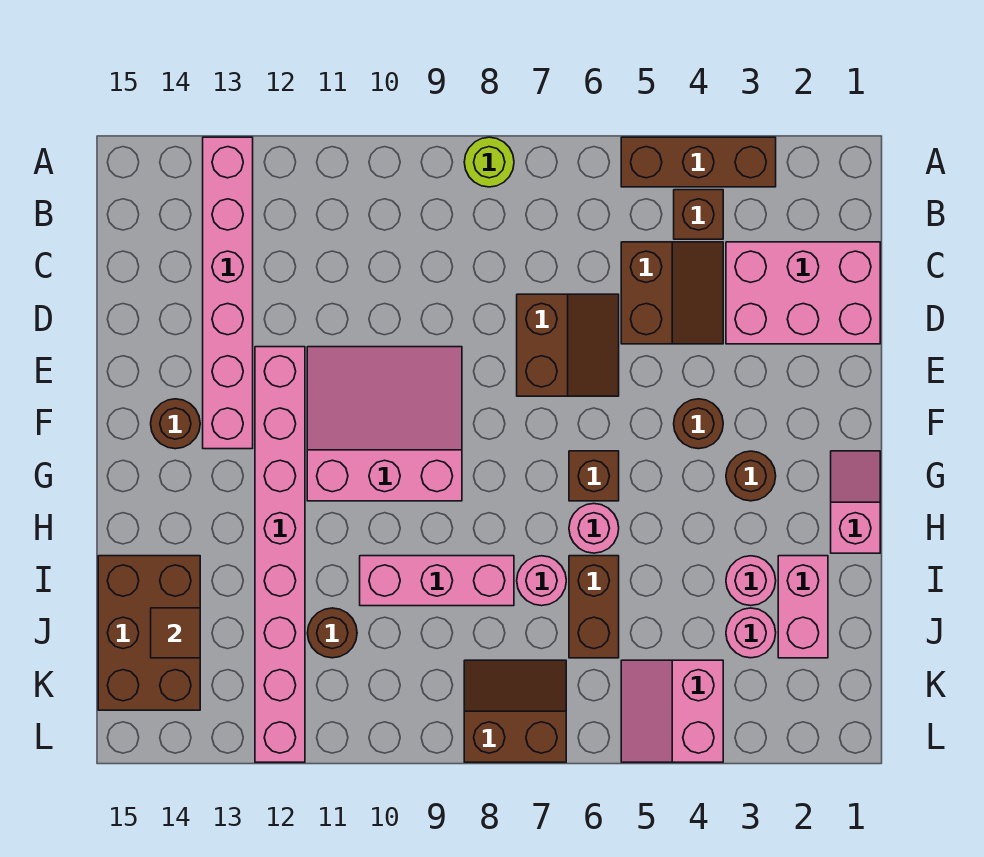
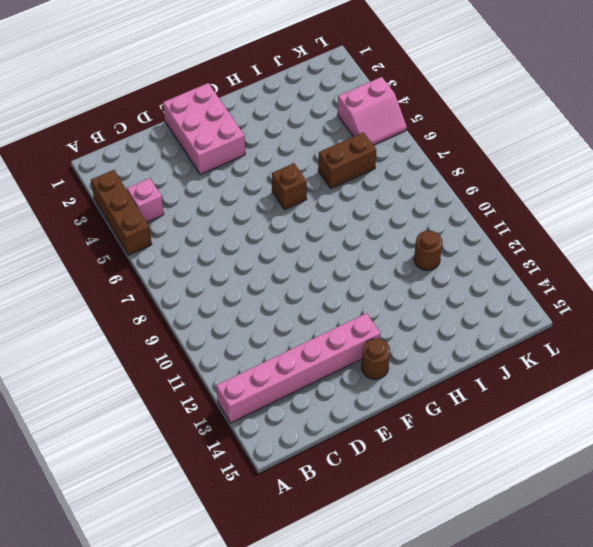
pink 1x1 brick [127,178,164,222] -> brown 1x1 brick [674,190,723,239]
pink 2x3 brick [163,83,245,175] -> pink 2x3 brick moved to [726,242,880,344]
none -> lime 1x1 round brick [464,137,514,187]
none -> brown 2x2 slope [621,242,723,344]
none -> brown 2x2 slope [517,294,619,396]

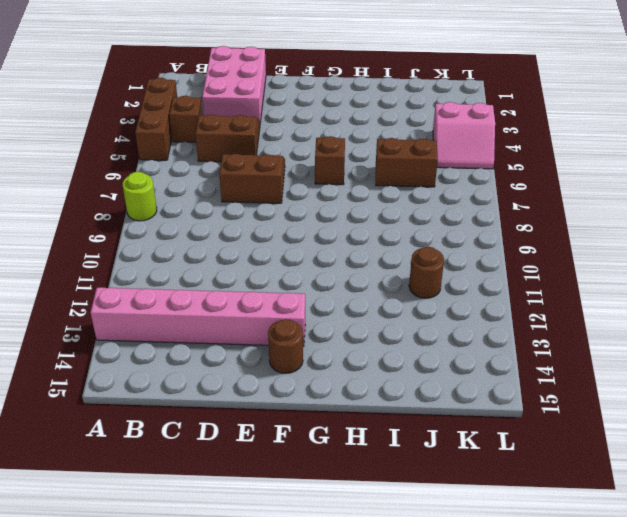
none -> pink 3x3 slope [307,347,462,501]
none -> pink 1x8 brick [255,347,305,762]
none -> brown 1x1 round brick [674,399,723,449]

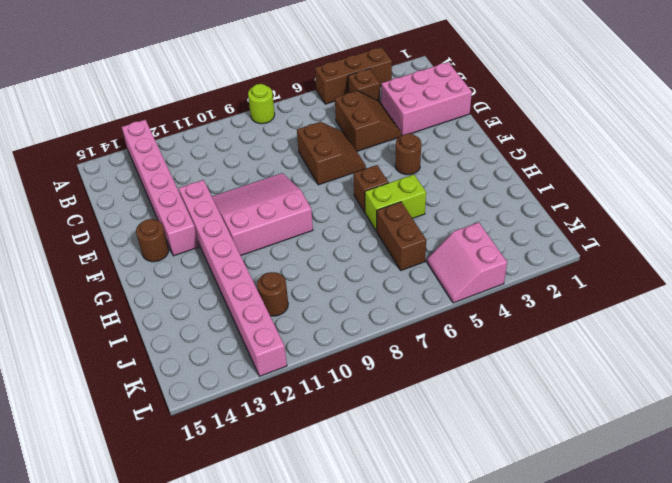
lime 1x2 brick [365,175,426,231] -> pink 1x1 round brick [569,504,619,553]
none -> pink 1x2 slope [831,451,880,553]
none -> brown 1x1 round brick [726,451,776,501]
none -> pink 1x2 brick [778,556,828,658]

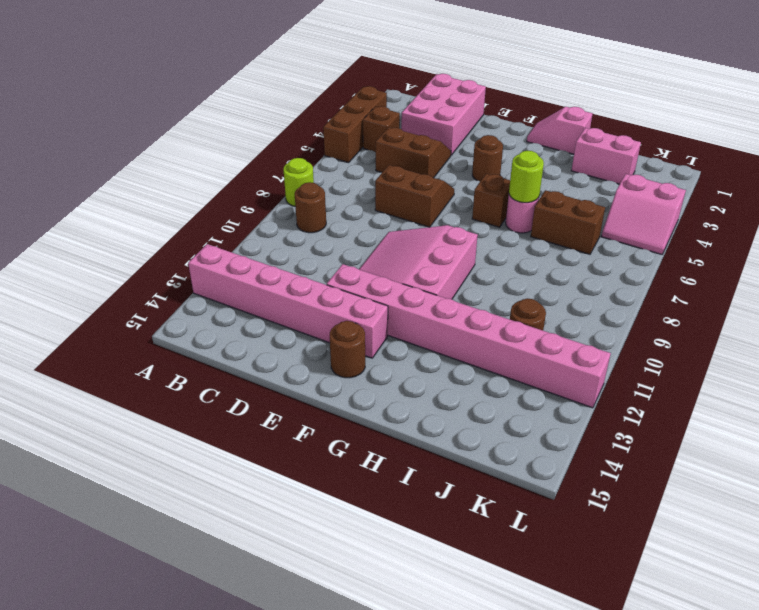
brown 1x1 round brick [295,182,326,233] -> brown 1x1 round brick moved to [726,451,776,501]
lime 1x1 round brick [509,151,544,203] -> none
none -> pink 1x1 round brick [726,556,776,606]
none -> pink 1x1 round brick [517,556,566,606]
none -> pink 1x3 brick [360,556,514,606]

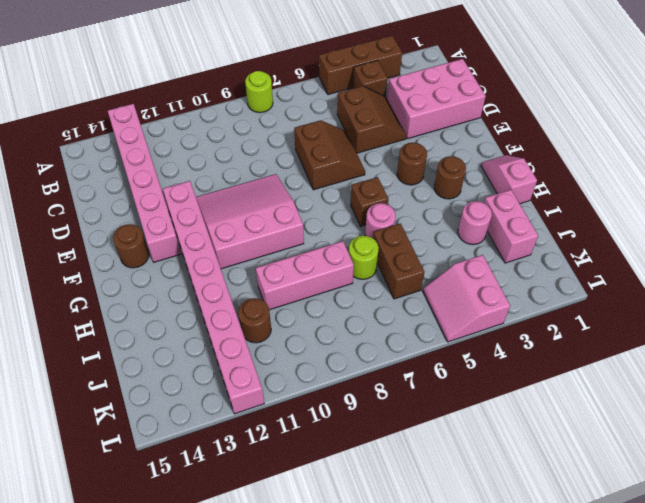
lime 1x1 round brick [349,236,379,279] -> pink 1x1 round brick [517,556,566,606]
none -> brown 2x3 brick [98,556,200,710]
none -> pink 1x1 round brick [726,608,776,658]
none -> brown 2x2 slope [464,660,566,762]

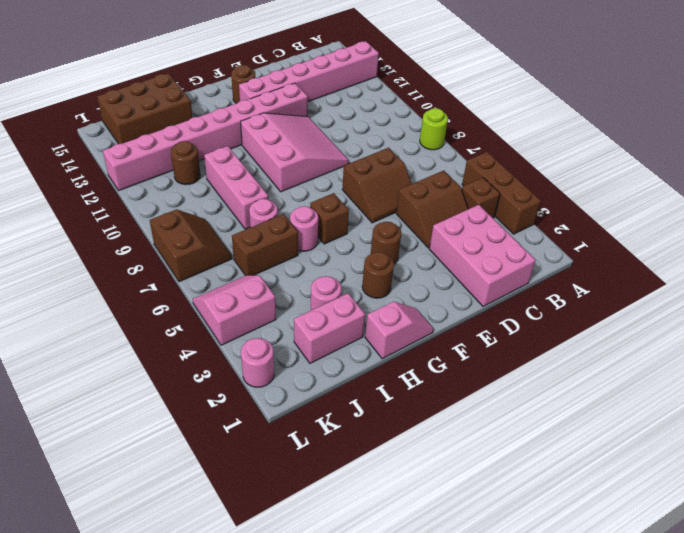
pink 1x1 round brick [241,338,274,387] -> pink 1x1 round brick moved to [726,608,776,658]
none -> brown 1x1 tile [151,608,200,658]

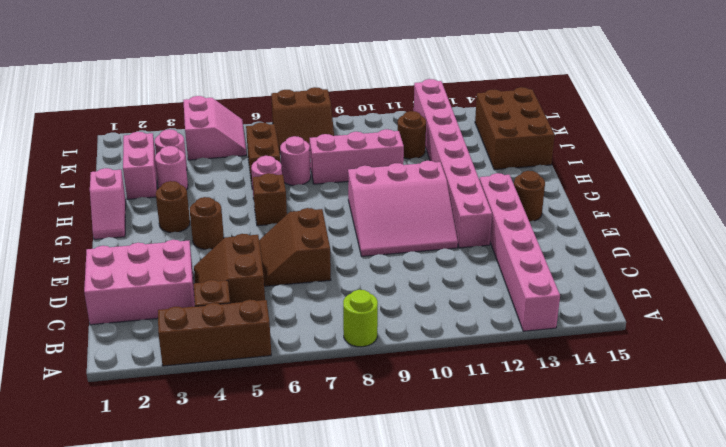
none -> brown 1x1 tile [151,608,200,658]

